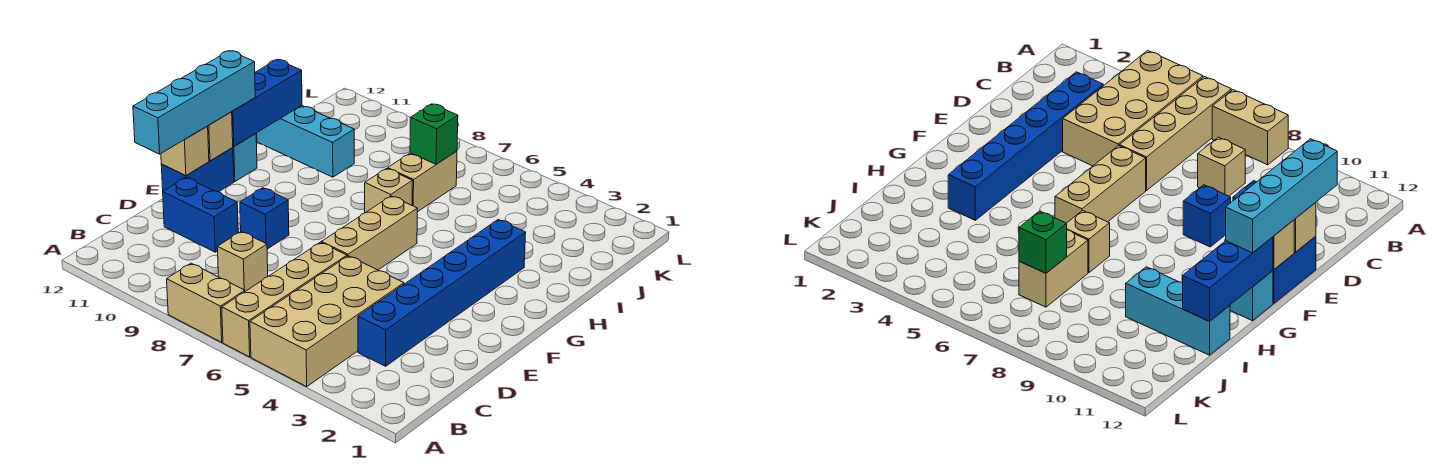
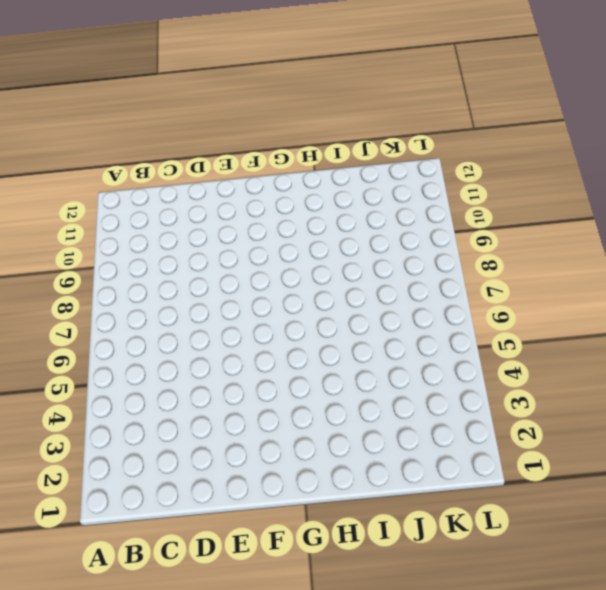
none -> tan 2x4 brick [250,256,404,387]
none -> tan 1x4 brick [222,242,347,357]
none -> tan 1x2 brick [167,263,245,342]

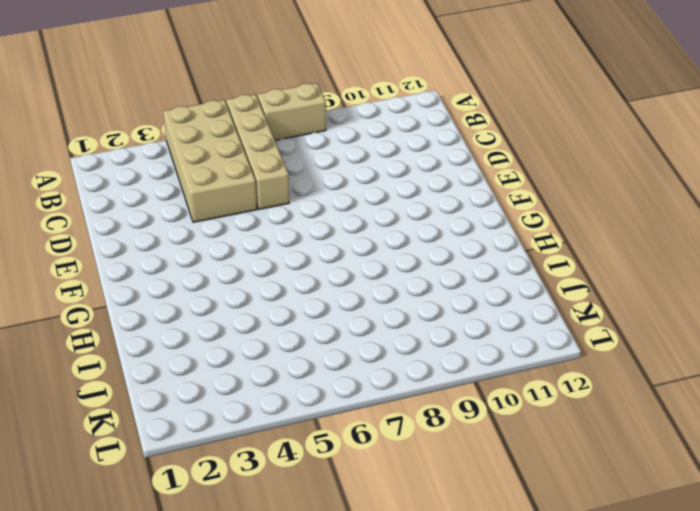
none -> blue 1x6 brick [358,220,526,366]
none -> tan 1x1 brick [217,232,268,291]
none -> blue 1x2 brick [163,178,238,252]

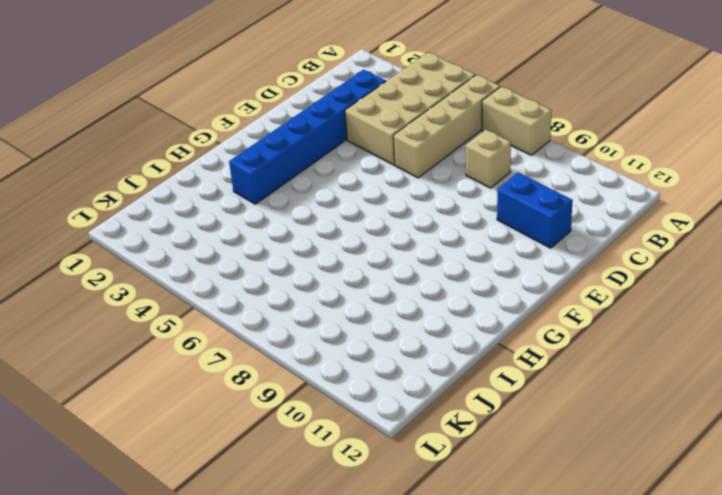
none -> tan 1x3 brick [322,196,417,270]
none -> blue 1x1 brick [240,188,289,249]
none -> blue 1x2 brick [161,148,234,192]

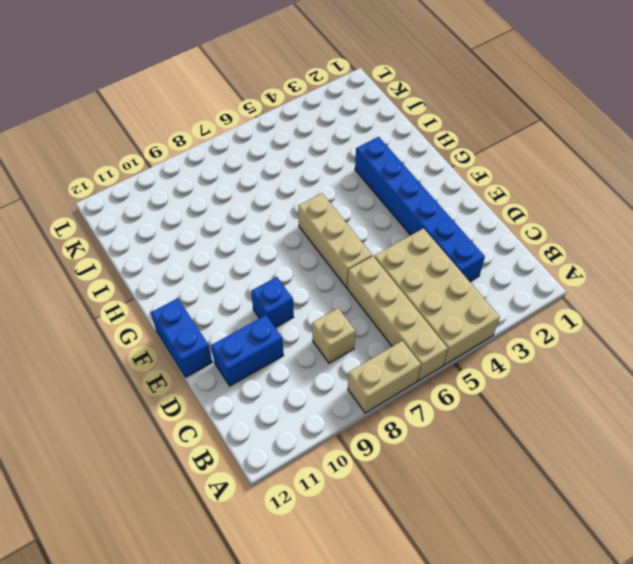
none -> cyan 1x1 brick [232,134,257,182]
none -> tan 1x1 brick [365,169,413,213]
none -> tan 1x2 brick [388,151,457,212]

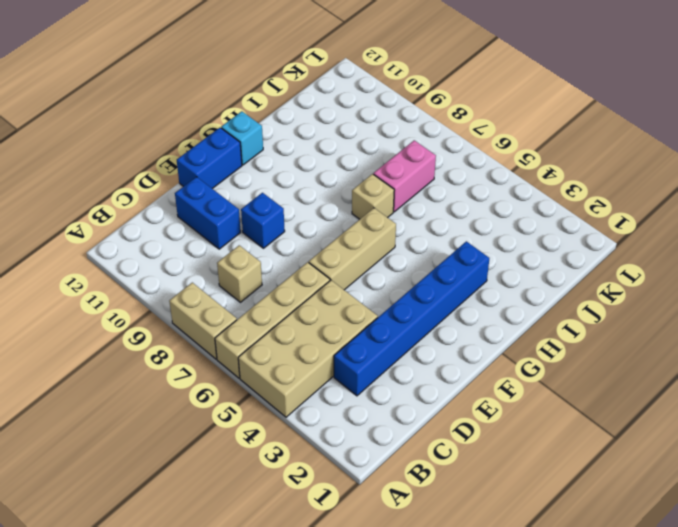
pink 1x2 brick [373,140,436,212] -> tan 1x2 brick [388,151,457,212]
none -> cyan 1x3 brick [257,106,354,177]
none -> tan 1x1 brick [161,126,209,176]
none -> tan 1x1 brick [208,112,233,161]

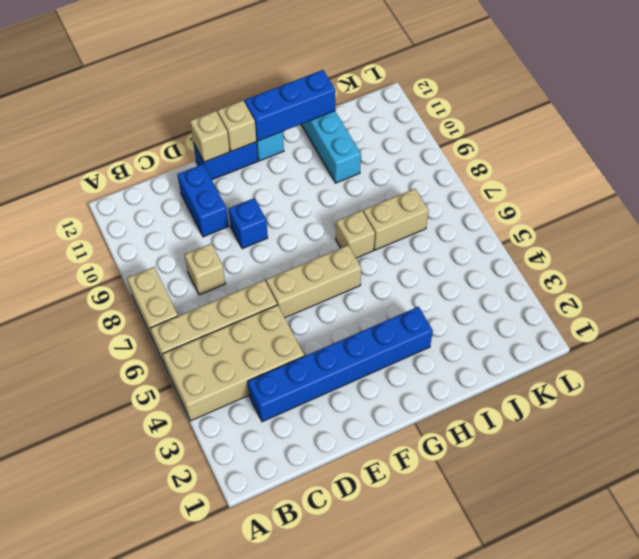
none -> green 1x1 brick [410,104,458,164]
none -> cyan 1x4 brick [133,51,255,154]

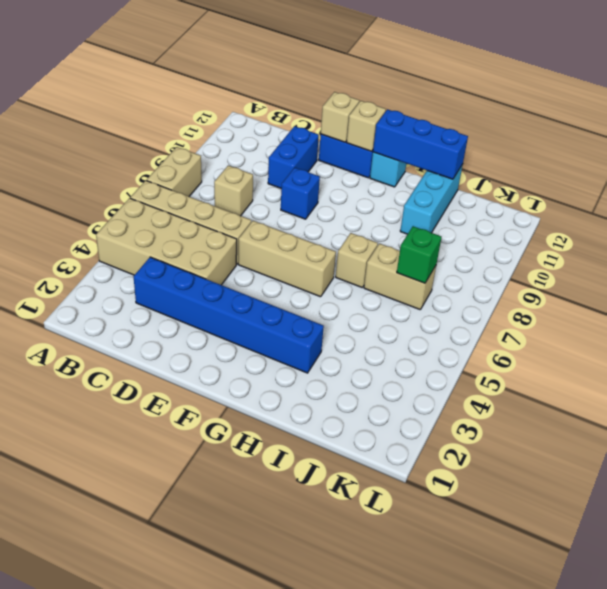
none -> cyan 1x4 brick [133,51,255,154]

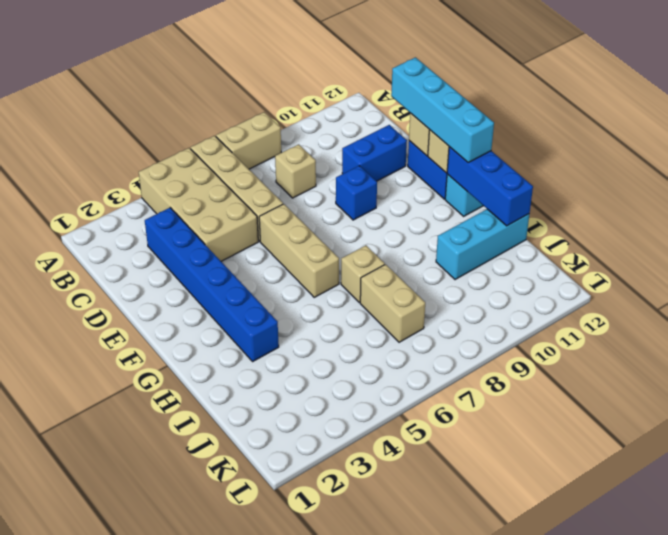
none -> green 1x1 brick [410,104,458,164]

